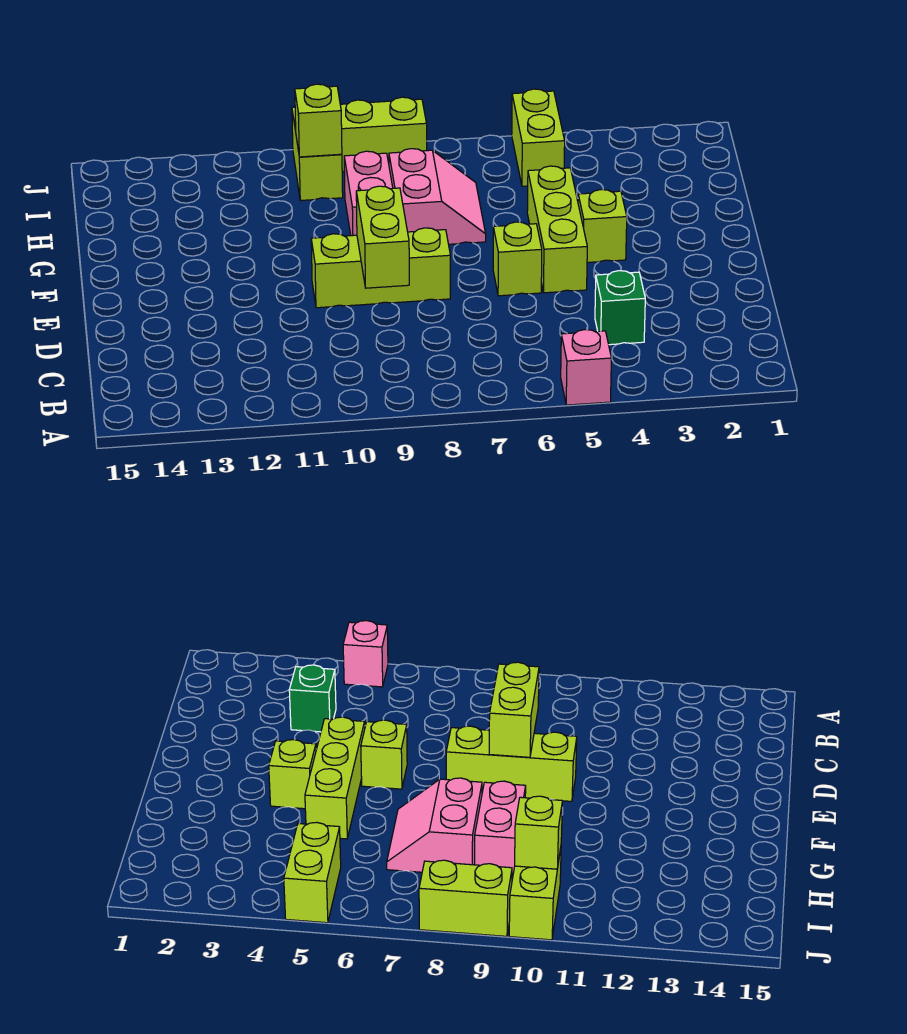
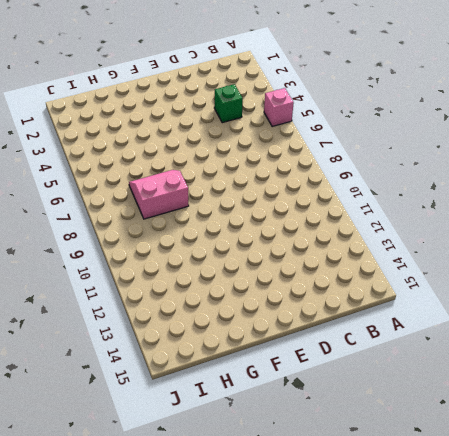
none -> lime 1x3 brick [527,166,587,293]
none -> lime 1x1 brick [493,222,542,296]
none -> lime 1x3 brick [311,228,450,308]

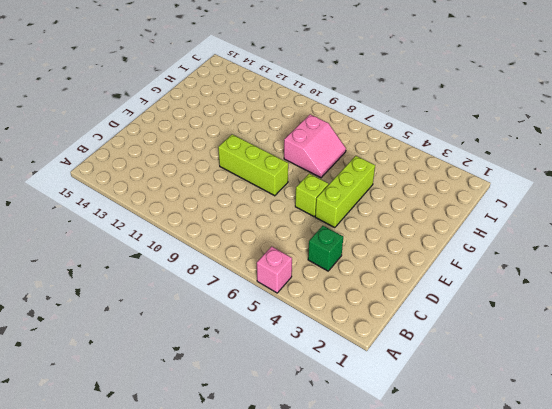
none -> lime 1x1 brick [578,190,627,263]
none -> pink 1x2 brick [344,151,393,236]
none -> lime 1x2 brick [512,89,565,186]

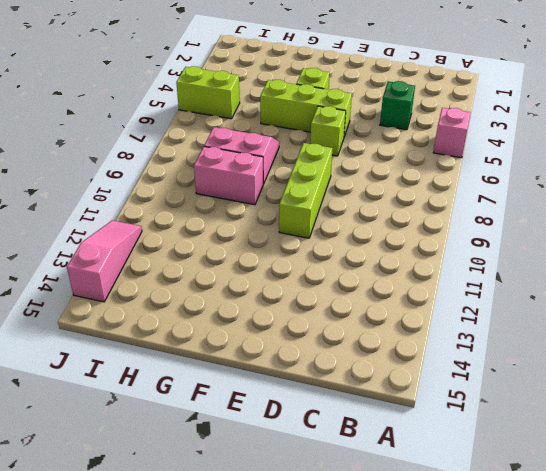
pink 1x3 slope [67,220,142,302] -> none
none -> lime 1x2 brick [292,107,343,200]
none -> lime 1x2 brick [340,97,427,172]
none -> lime 1x2 brick [356,186,409,288]

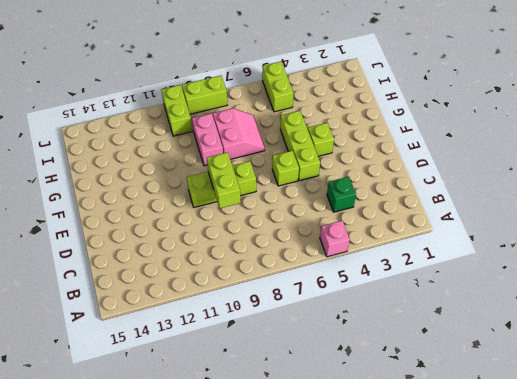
none -> lime 1x1 brick [295,84,342,157]

